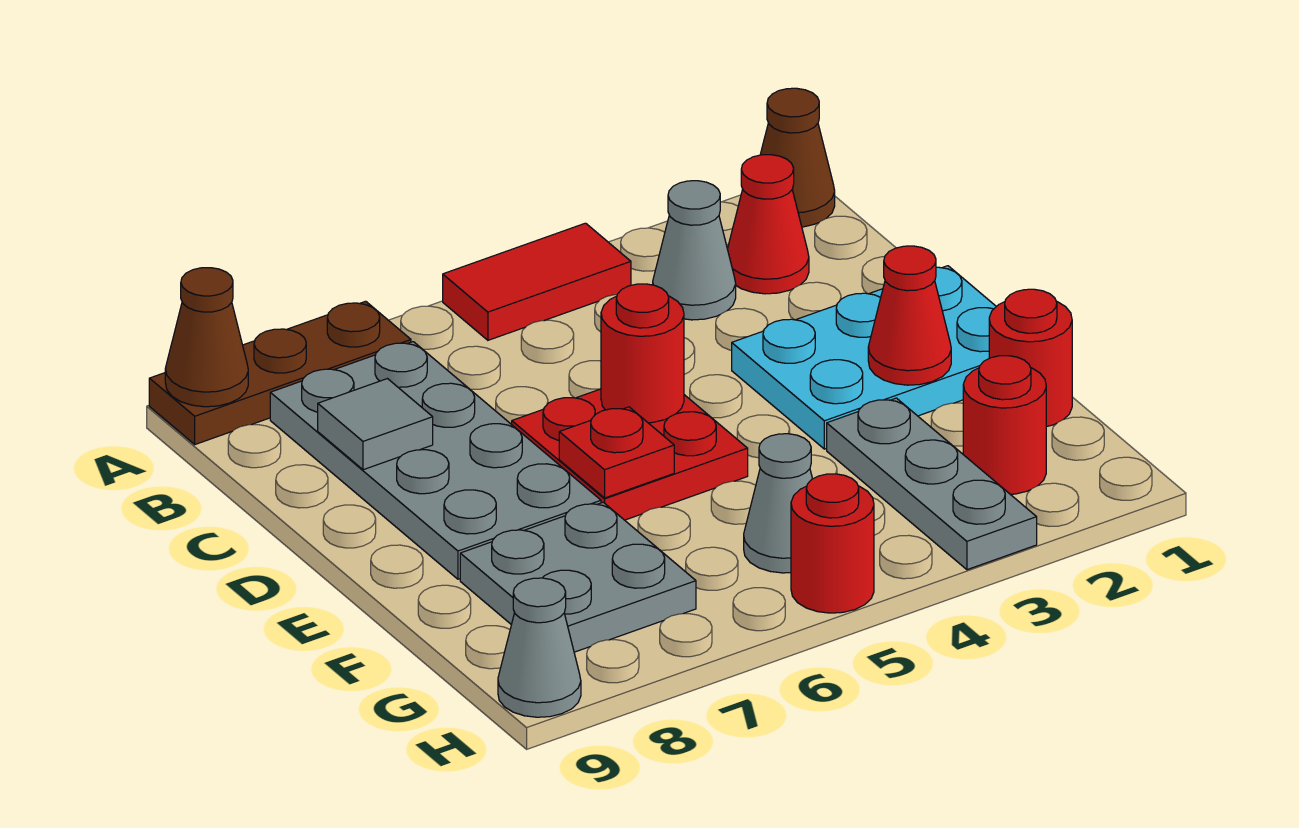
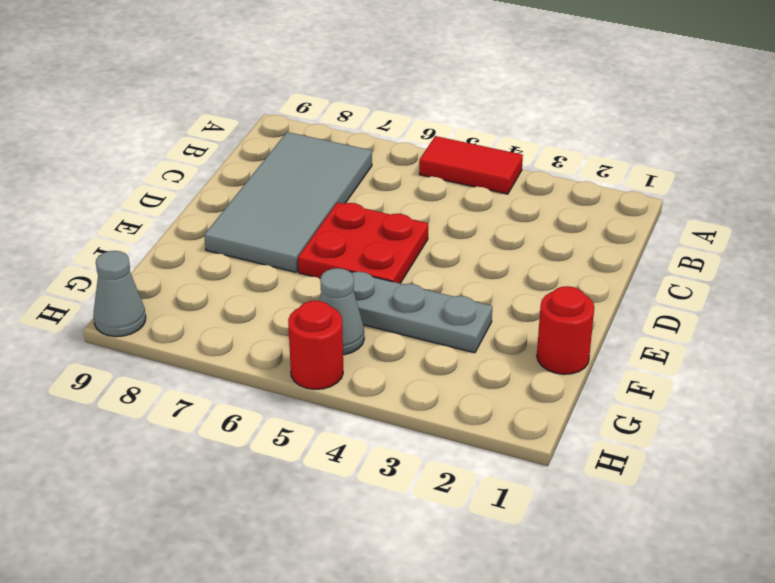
grey 2x4 tile [204,132,372,272] -> grey 2x4 plate [270,342,601,579]
grey 1x3 plate [349,271,492,353] -> grey 1x3 plate turned to [827,398,1037,570]
none -> brown 1x1 cone [760,88,835,227]
none -> brown 1x3 plate [149,301,411,444]
none -> red 1x1 cone [728,155,809,294]

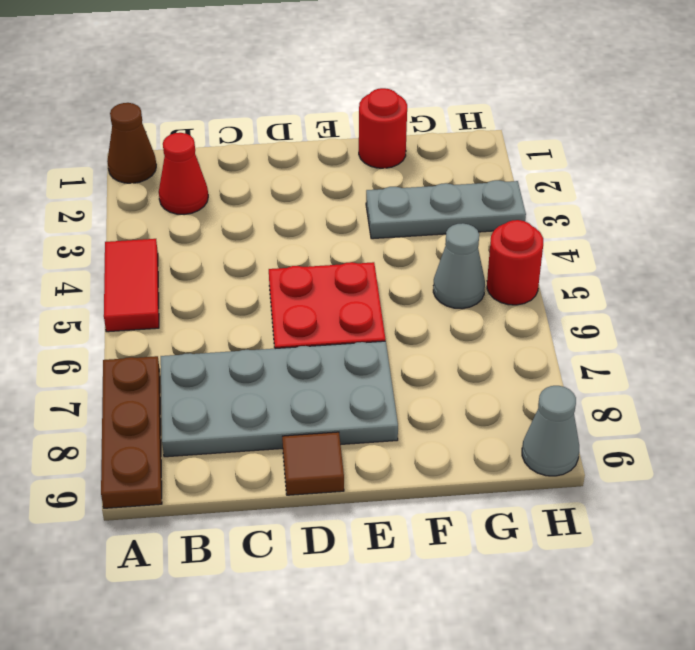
brown 1x1 tile [282,432,344,495] -> none
none -> grey 1x1 cone [653,181,736,320]
none -> cyan 2x3 plate [732,266,996,449]
none -> grey 2x2 plate [460,502,696,652]

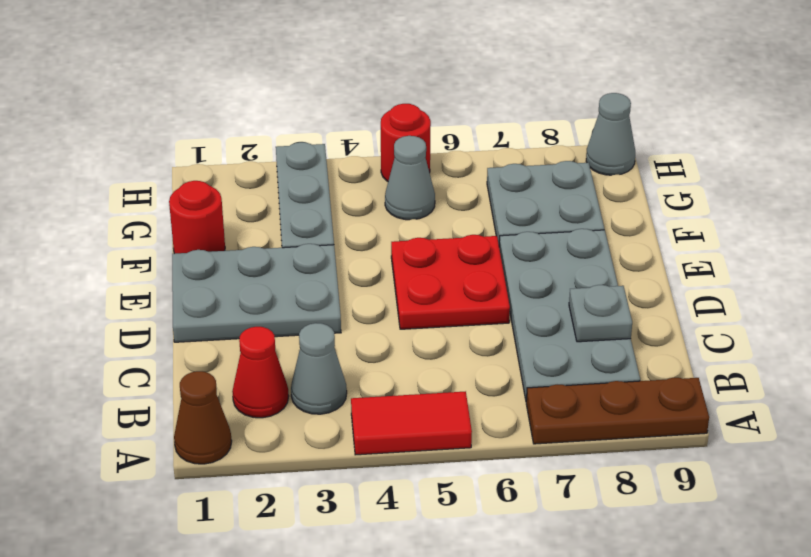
grey 1x1 plate [569,285,632,342] -> grey 1x1 tile [318,379,433,470]
grey 2x3 plate [172,244,341,342] -> cyan 2x3 plate [732,266,996,449]
none -> red 1x1 round brick [963,356,1046,494]
none -> brown 1x1 cone [165,268,248,407]
none -> red 1x1 round brick [601,284,684,423]

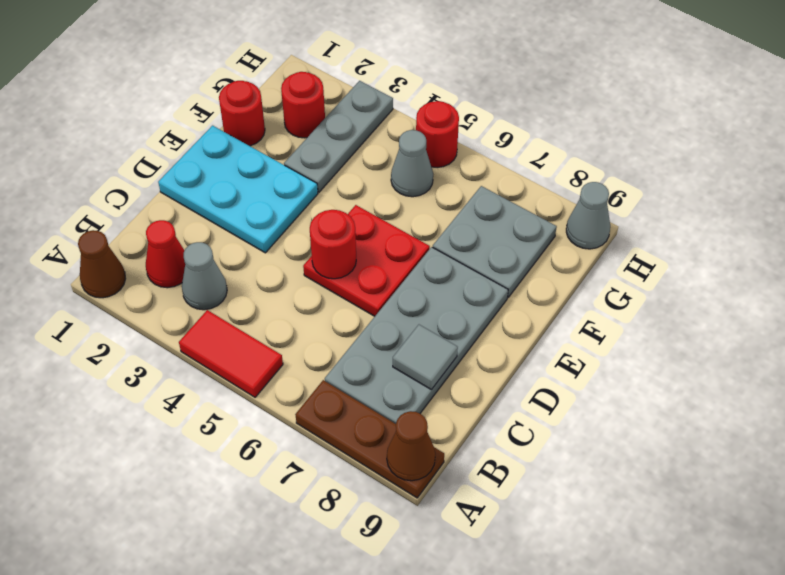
none -> red 1x1 cone [868,246,951,385]
none -> red 1x1 plate [559,407,674,498]

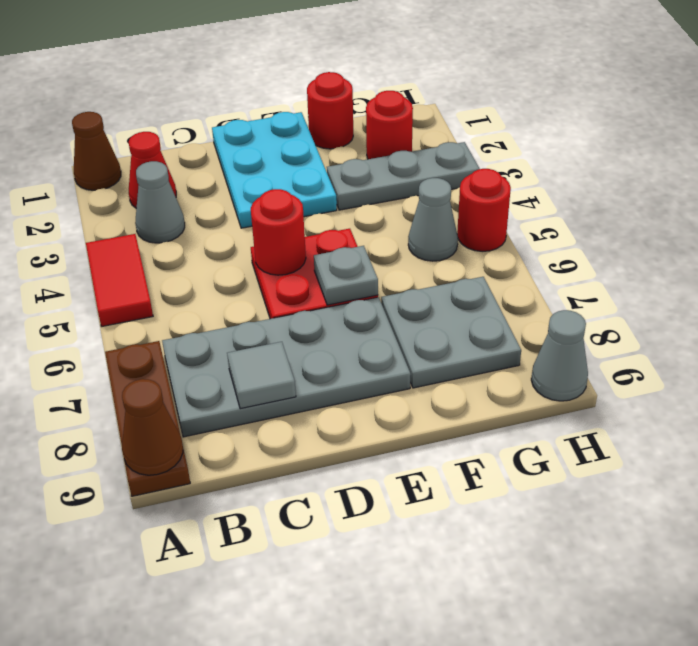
grey 1x1 plate [314,246,378,305] -> red 1x1 plate [559,407,674,498]
none -> red 1x1 cone [868,246,951,385]

